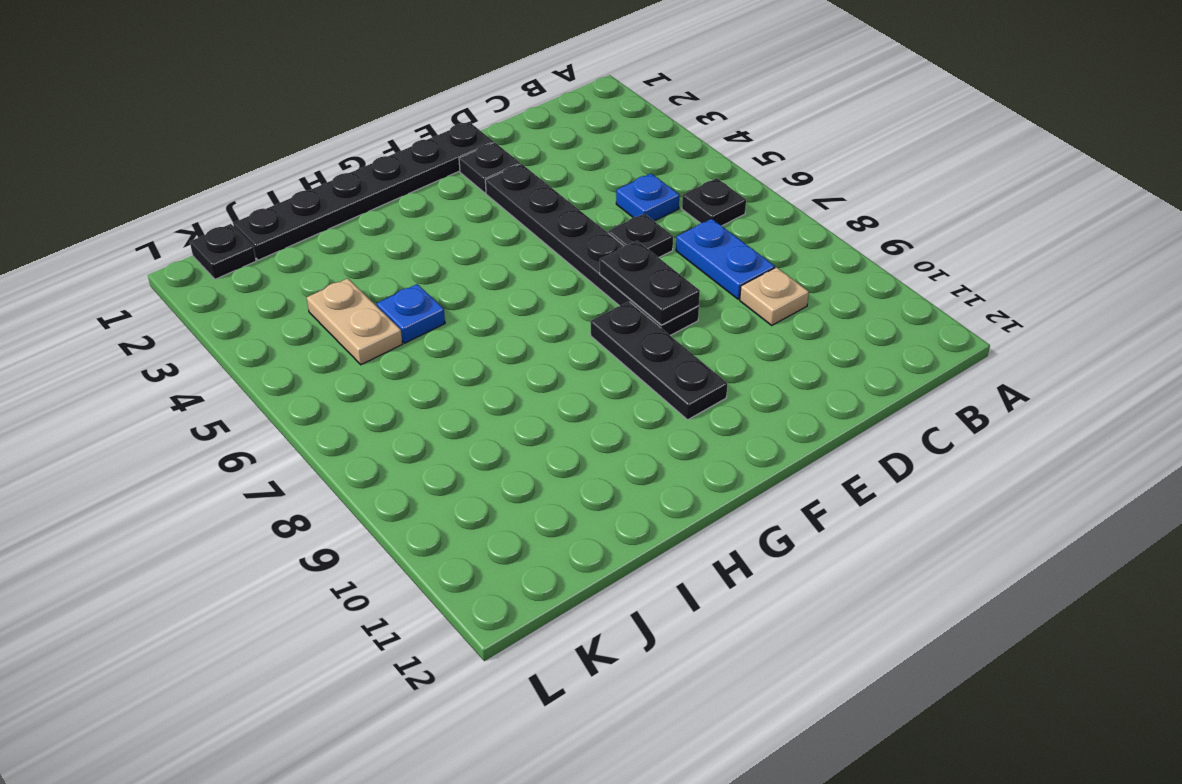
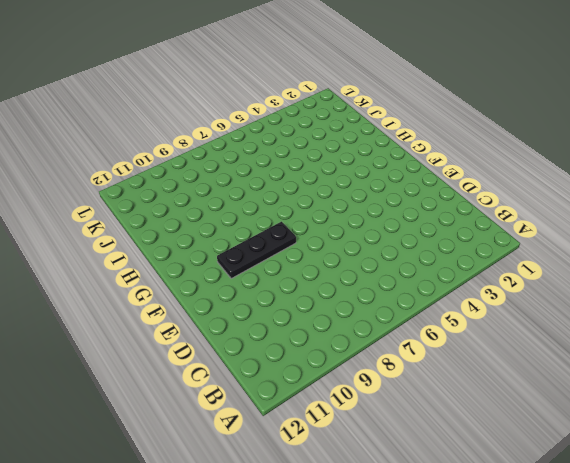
none -> black 1x1 plate [682,178,746,226]
none -> blue 1x1 plate [616,174,679,221]
none -> blue 1x2 plate [676,219,775,299]

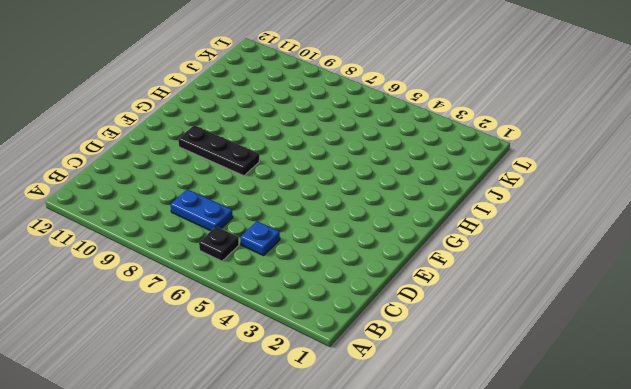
none -> tan 1x1 plate [740,267,809,325]
none -> black 1x1 plate [608,214,673,258]
none -> black 1x6 plate [233,122,494,260]

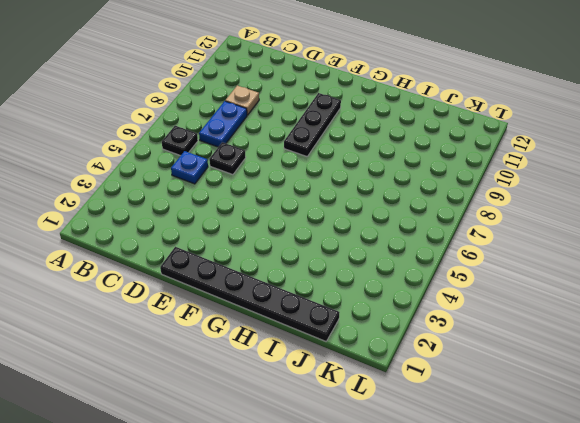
none -> black 1x1 plate [459,142,520,193]
none -> black 1x6 plate [485,164,699,336]
none -> blue 1x1 plate [377,284,445,343]

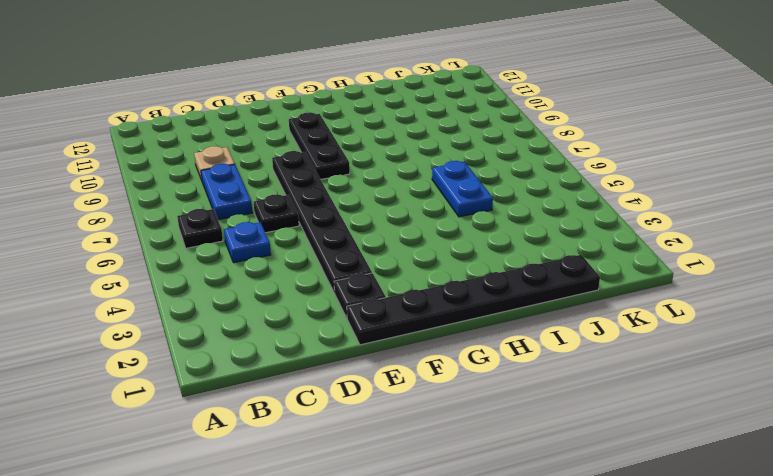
blue 1x2 plate [432,161,493,217] -> blue 1x1 plate [377,284,445,343]
none -> tan 1x2 plate [307,278,402,365]
none -> black 1x1 plate [190,224,256,279]
none -> black 1x2 plate [600,241,700,325]

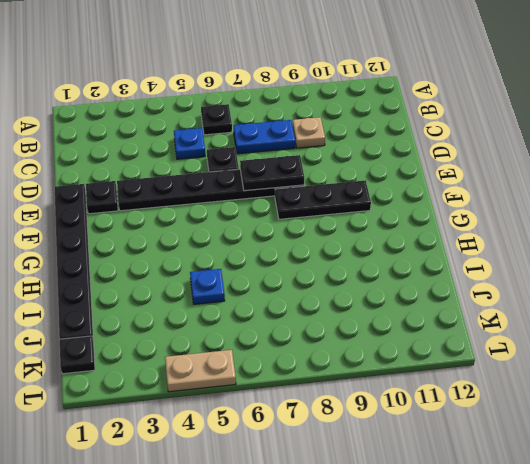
tan 1x2 plate [165,350,236,392] -> tan 1x2 plate moved to [307,278,402,365]

